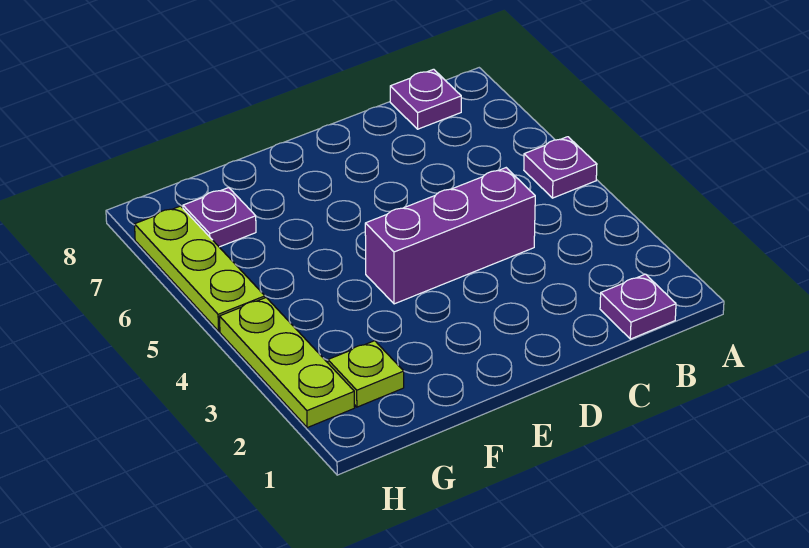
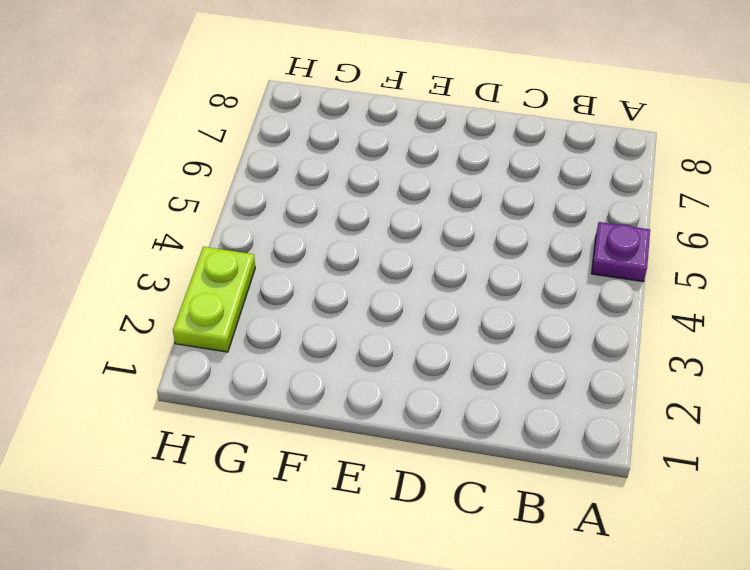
lime 1x2 plate [173,247,255,352] -> lime 1x3 plate [219,298,355,428]
none -> purple 1x1 plate [600,274,676,339]
none -> purple 1x1 plate [390,69,461,129]

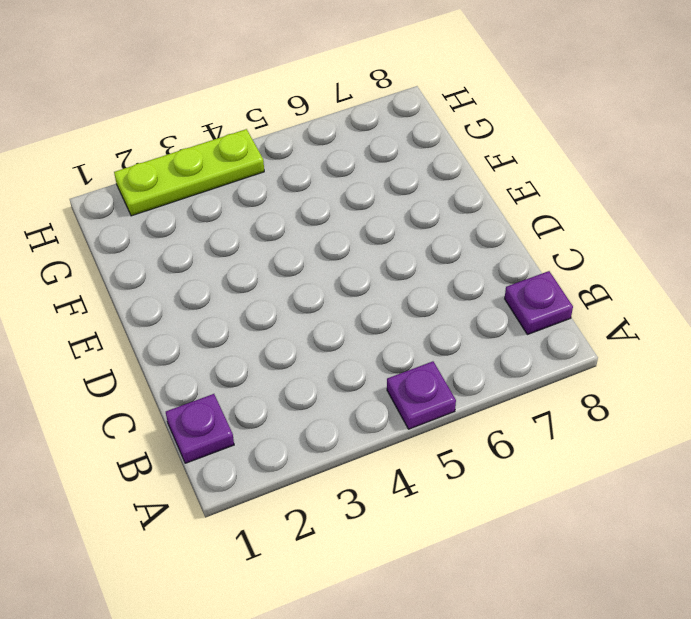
none -> purple 1x3 brick [365,168,535,304]
none -> lime 1x1 plate [328,341,404,407]

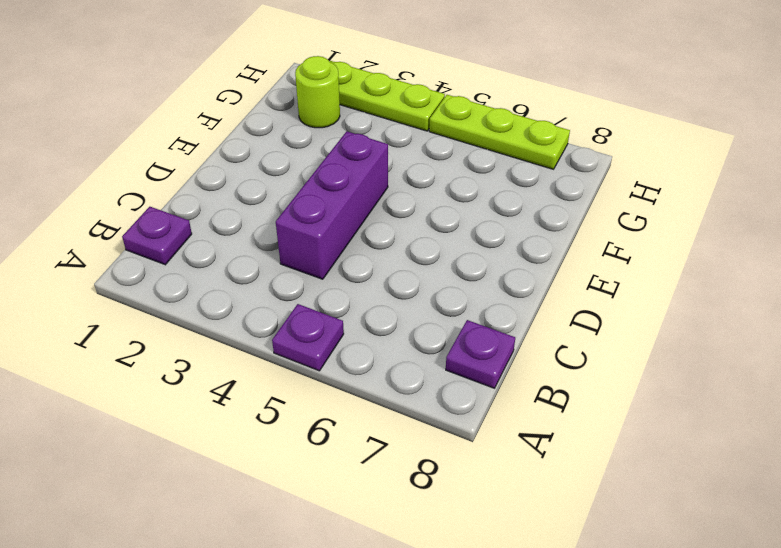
lime 1x1 round brick [295,56,340,128] -> lime 1x1 plate [328,341,404,407]
none -> purple 1x1 plate [183,188,256,247]

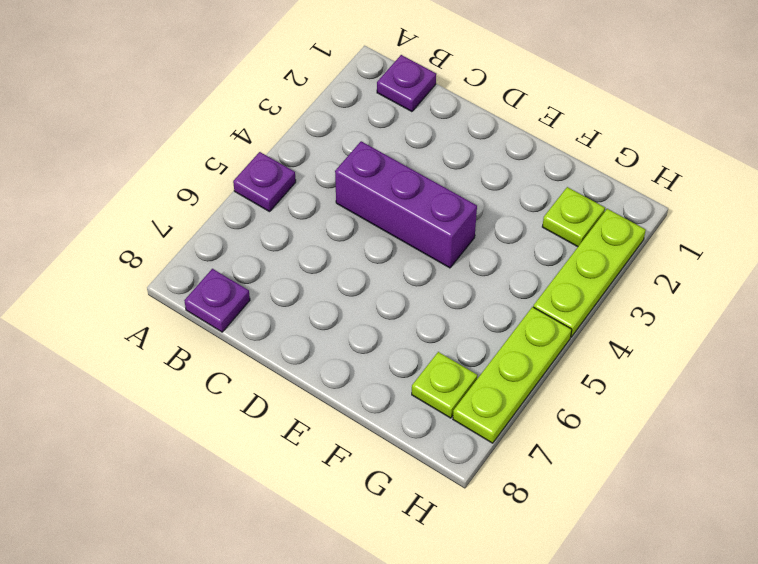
lime 1x1 plate [412,352,477,418] -> purple 1x1 plate [183,188,256,247]

